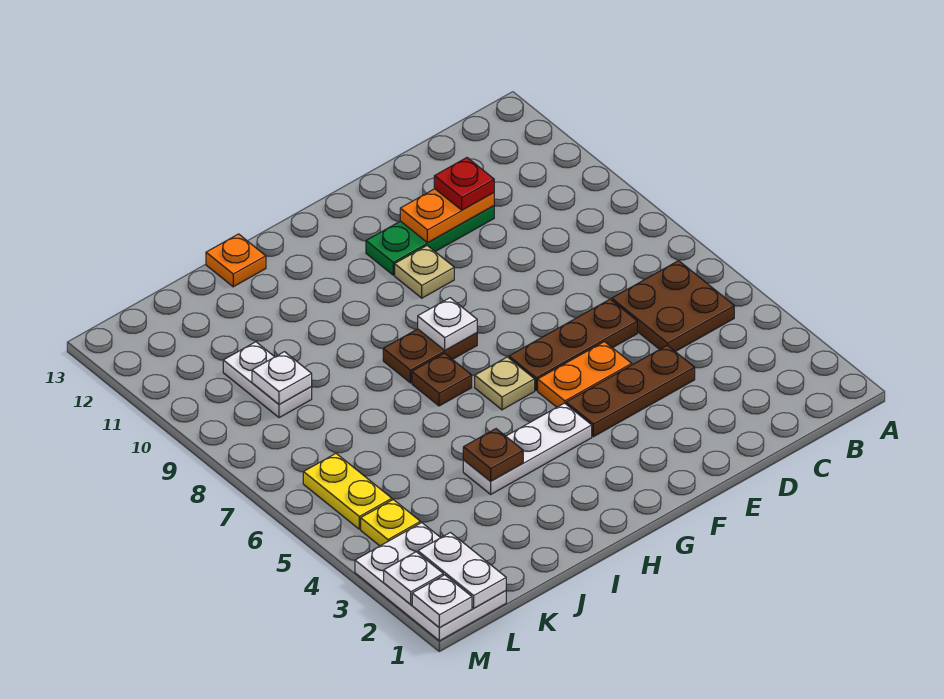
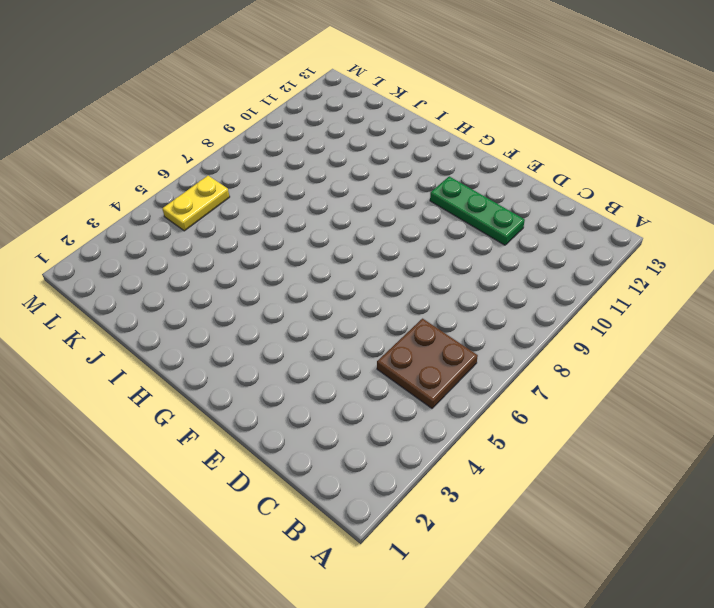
none -> brown 1x3 plate [566,345,695,437]
none -> brown 1x3 plate [509,299,637,390]
none -> orange 1x2 plate [538,342,632,407]

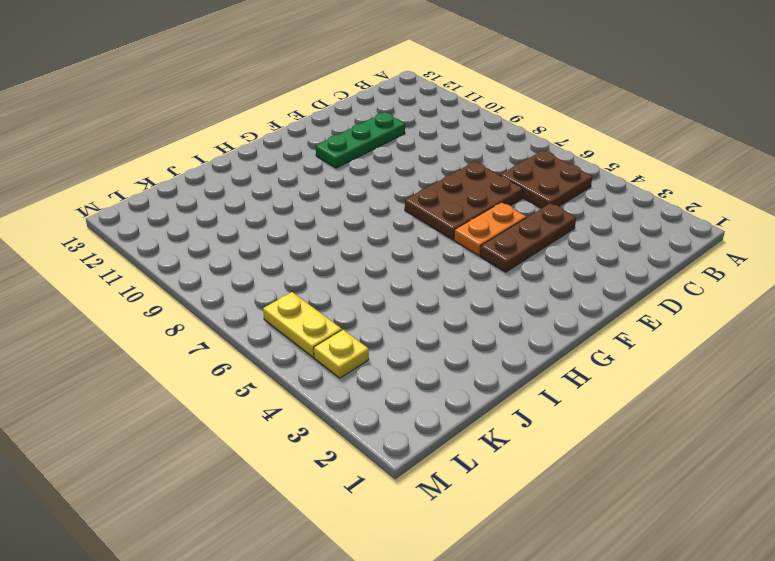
brown 2x3 plate [405,162,523,240] -> brown 1x3 plate [509,299,637,390]
none -> tan 1x1 plate [395,246,454,298]
none -> white 1x3 plate [463,403,592,494]
none -> tan 1x1 plate [475,357,535,410]

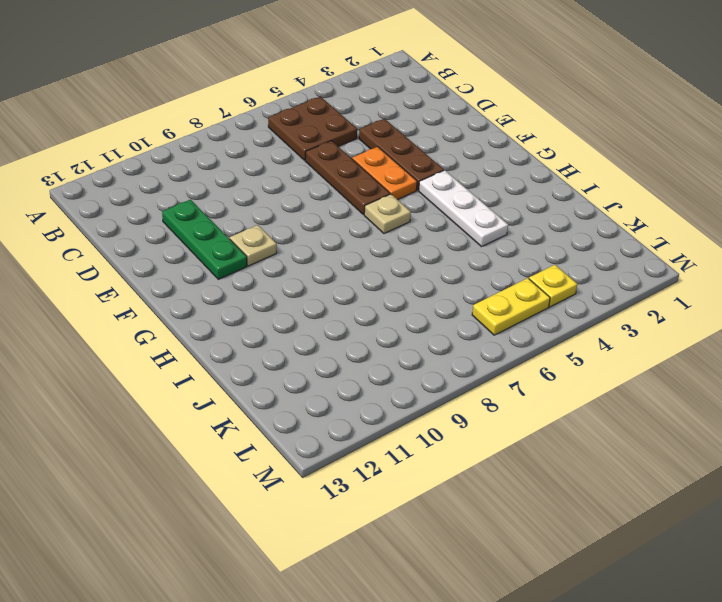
none -> brown 1x2 plate [383,329,477,383]
none -> brown 1x1 plate [412,353,472,406]
none -> orange 1x1 plate [206,234,266,287]

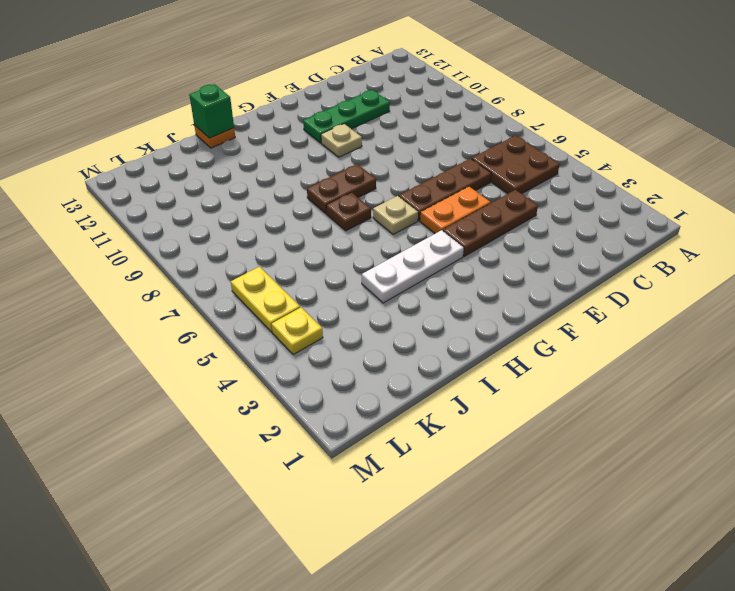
green 1x1 brick [189,84,234,138] -> none
none -> white 1x2 plate [223,342,312,418]
none -> white 2x3 plate [355,523,506,641]
none -> orange 1x2 plate [400,189,494,243]

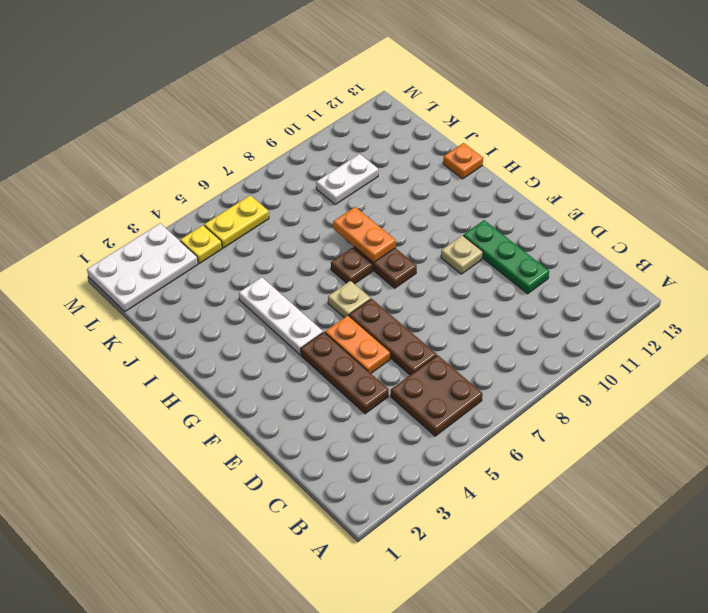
orange 1x2 plate [333,207,396,263] -> orange 1x2 plate moved to [400,189,494,243]
none -> white 1x1 plate [418,298,477,350]
none -> brown 1x1 plate [463,429,523,481]
none -> white 1x1 plate [252,352,312,404]

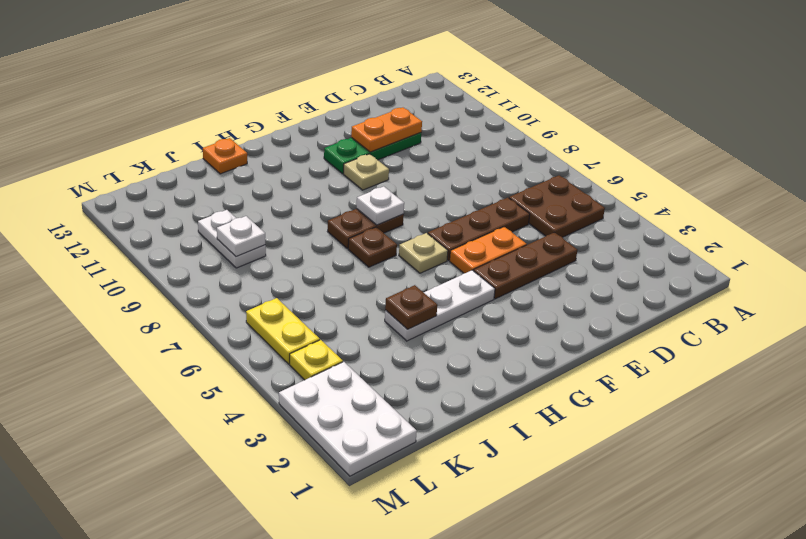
none -> white 1x2 plate [418,533,506,608]
none -> white 1x1 plate [412,575,472,628]
none -> white 1x1 plate [384,552,443,604]

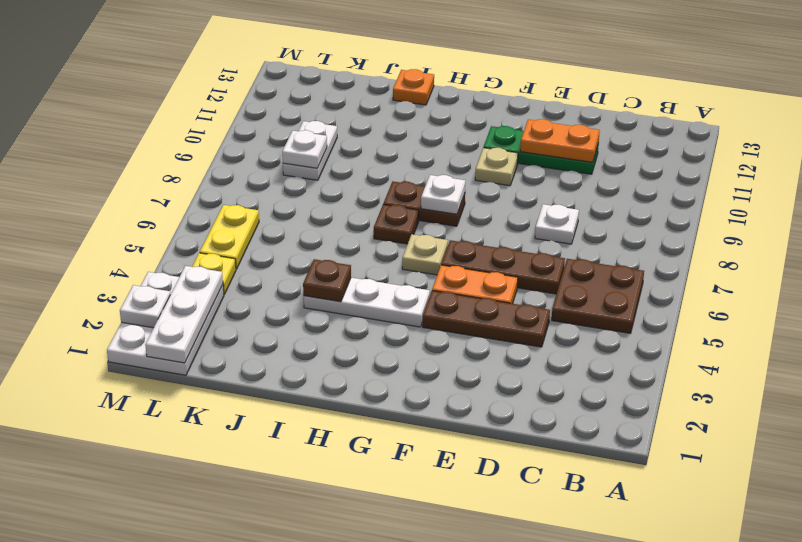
white 1x1 plate [535,204,579,244] -> white 1x1 plate moved to [412,575,472,628]
white 1x3 plate [145,266,223,363] -> white 1x2 plate [418,533,506,608]
none -> red 1x1 plate [434,158,494,210]

